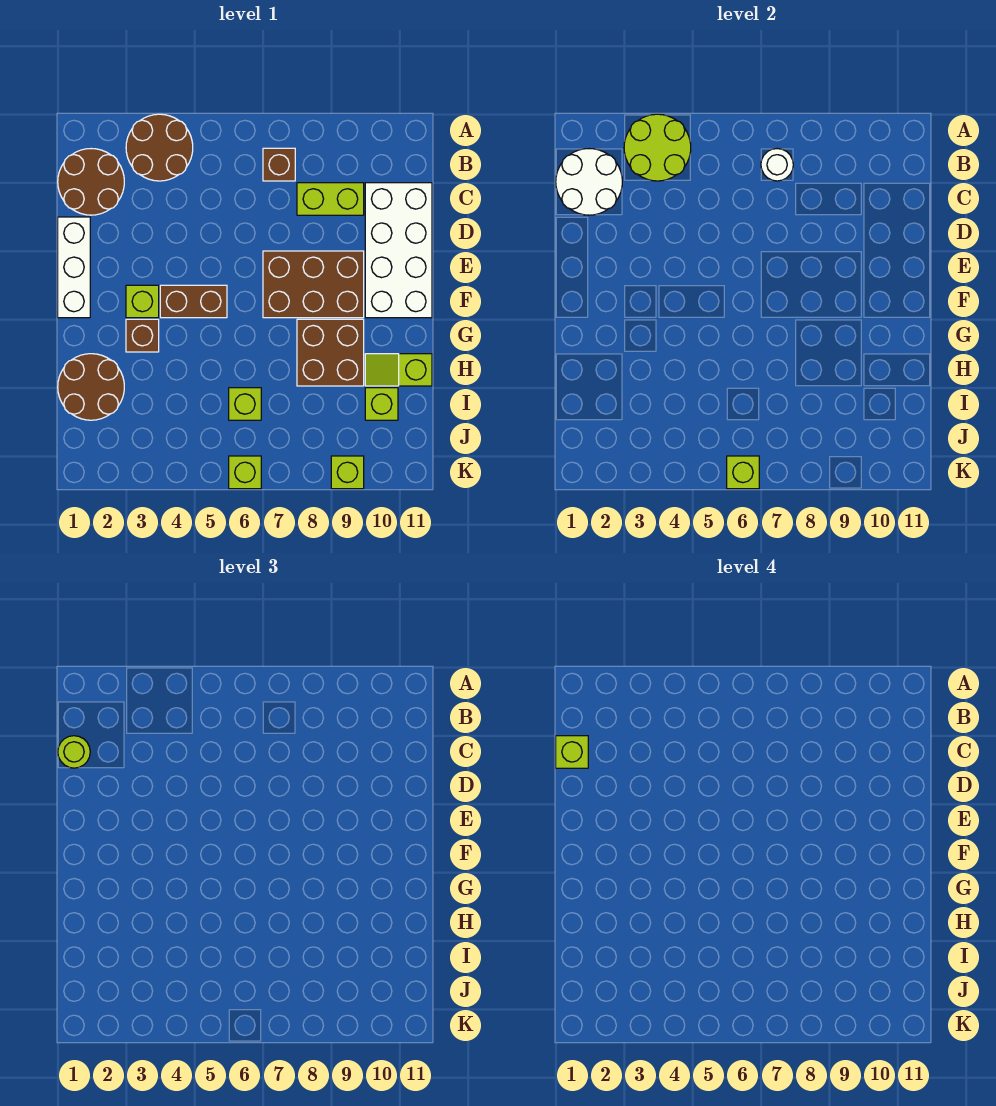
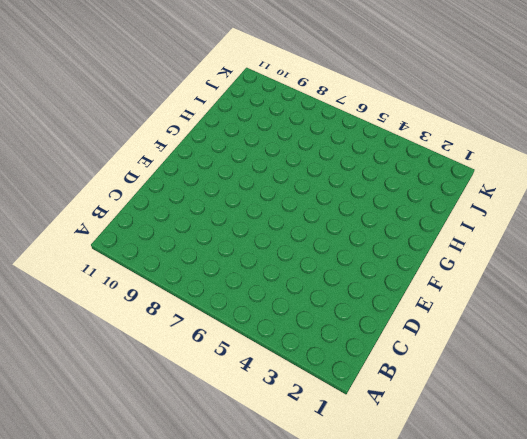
none -> brown 2x2 round brick [126,114,193,181]
none -> brown 2x2 round brick [58,149,124,215]
none -> brown 1x1 brick [263,148,295,181]

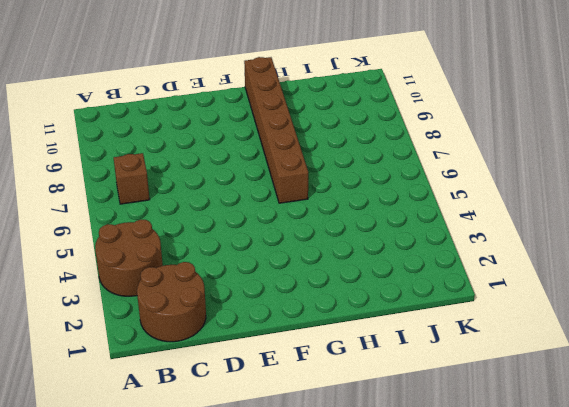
brown 1x6 brick [244,57,308,203] -> brown 2x2 brick [297,319,364,386]
none -> lime 1x2 brick [297,183,364,215]
none -> white 2x4 brick [365,183,432,318]
none -> white 1x3 brick [58,217,90,318]

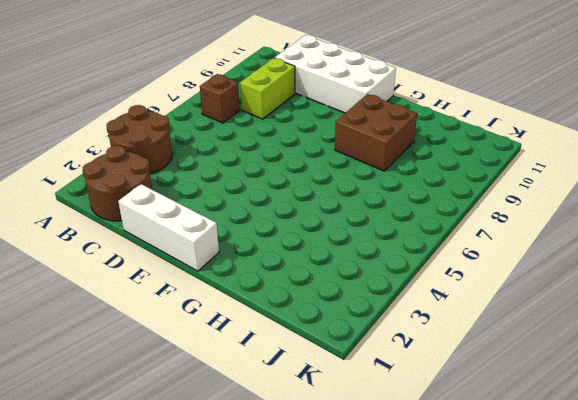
none -> brown 2x3 brick [263,251,364,318]
none -> lime 1x1 brick [126,285,159,318]
none -> brown 1x2 brick [160,285,227,318]

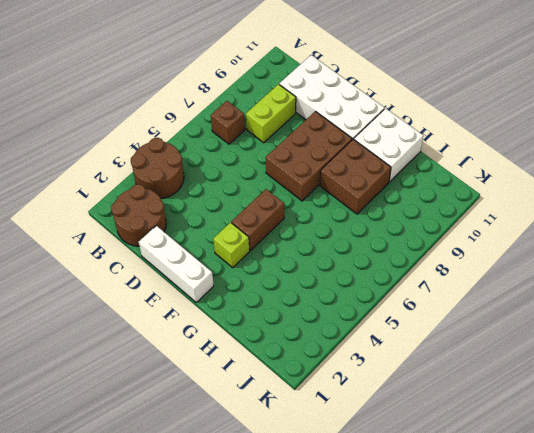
white 2x2 brick [354,108,423,182] -> lime 1x2 slope [365,354,432,386]
none -> brown 1x1 brick [126,319,159,352]
none -> brown 2x2 round brick [58,354,124,420]
none -> lime 1x1 brick [229,388,261,420]

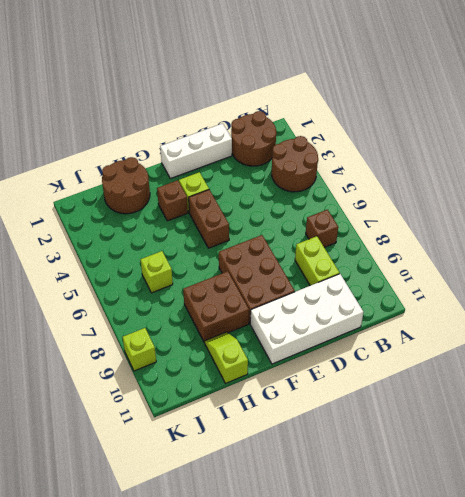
none -> lime 1x1 brick [365,388,398,420]
none -> lime 1x1 brick [229,456,261,489]
none -> lime 2x2 round brick [624,114,691,181]

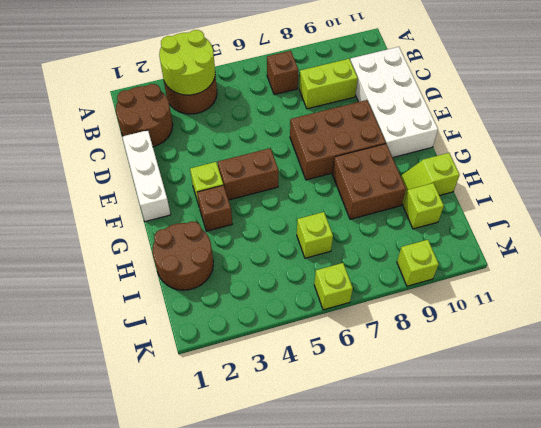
none -> white 2x2 round brick [556,149,622,215]
none -> white 1x1 round brick [761,149,793,181]
none -> lime 1x1 brick [727,456,759,489]

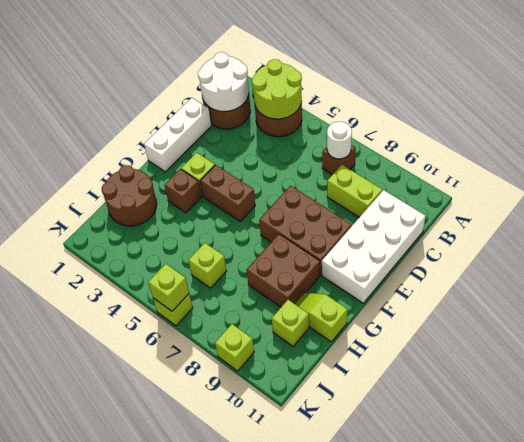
none -> lime 1x1 round brick [58,736,90,768]
none -> lime 1x1 brick [556,736,588,768]

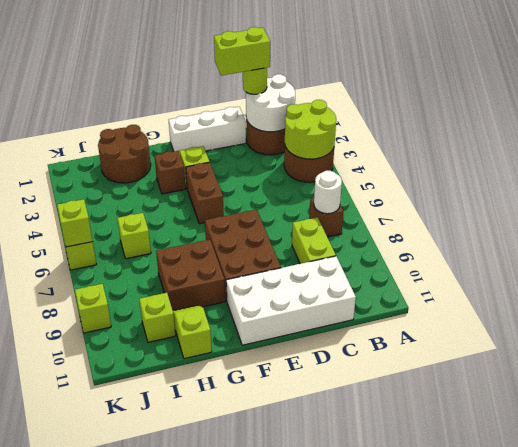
lime 1x2 brick [214,27,270,76] -> lime 1x1 brick [556,736,588,768]

